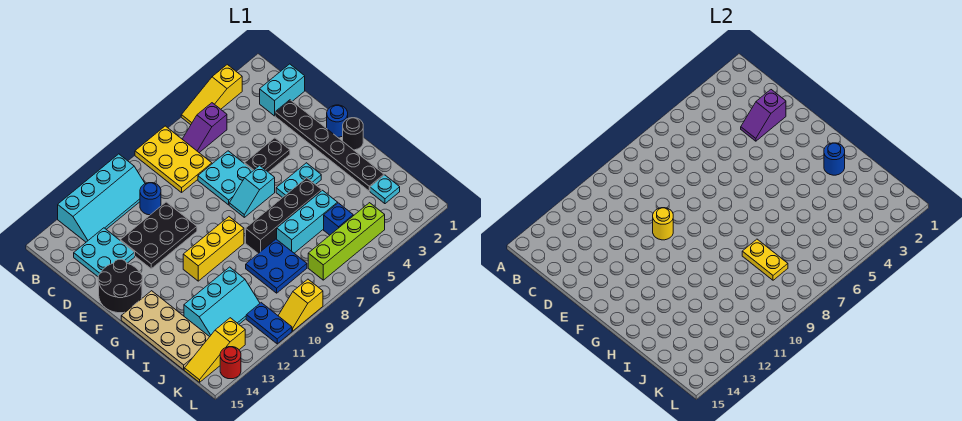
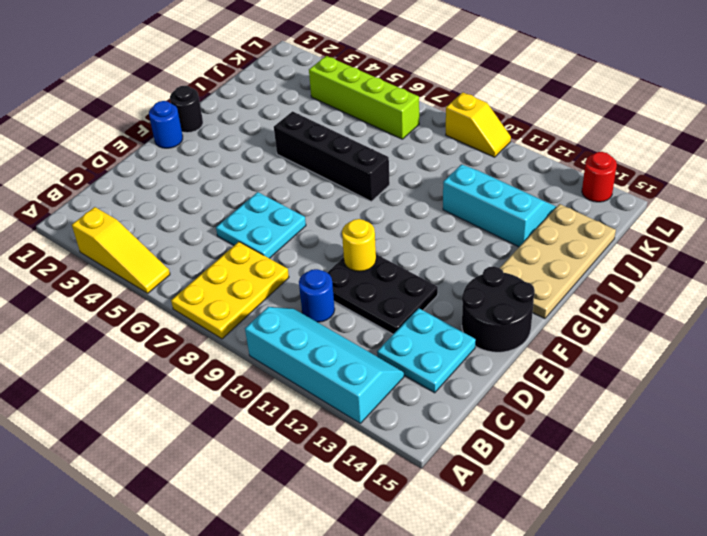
none -> purple 1x2 slope [182,103,227,153]
none -> cyan 1x2 brick [260,64,305,116]
none -> black 1x6 plate [275,100,384,191]
none -> black 1x2 plate [245,138,290,172]

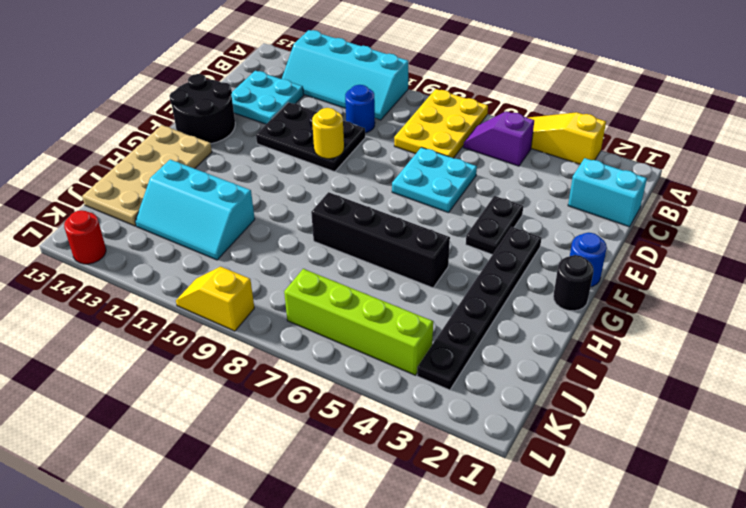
black 1x2 plate [466,196,523,255] -> black 1x2 plate turned to [245,138,290,172]
black 1x6 plate [417,227,541,390] -> black 1x6 plate moved to [275,100,384,191]
none -> cyan 1x2 slope [229,166,275,217]
none -> cyan 1x2 plate [276,163,321,198]
none -> yellow 1x3 brick [183,217,244,281]
none -> cyan 1x3 brick [277,190,338,253]

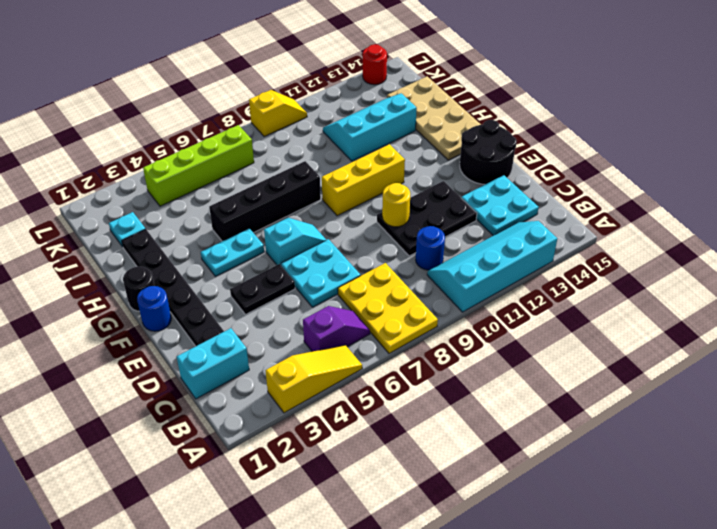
none -> cyan 1x3 brick [277,190,338,253]
none -> blue 2x2 plate [246,239,307,293]
none -> blue 1x1 brick [324,203,353,235]
none -> blue 1x2 plate [246,303,292,344]

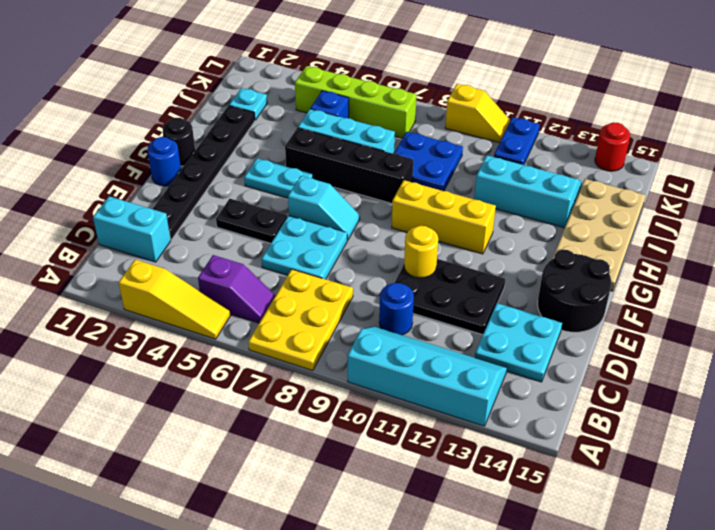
none -> yellow 1x3 slope [184,318,245,382]
none -> purple 1x2 slope [741,90,786,141]
none -> blue 1x1 round brick [824,143,845,175]
none -> yellow 1x2 plate [742,239,788,280]

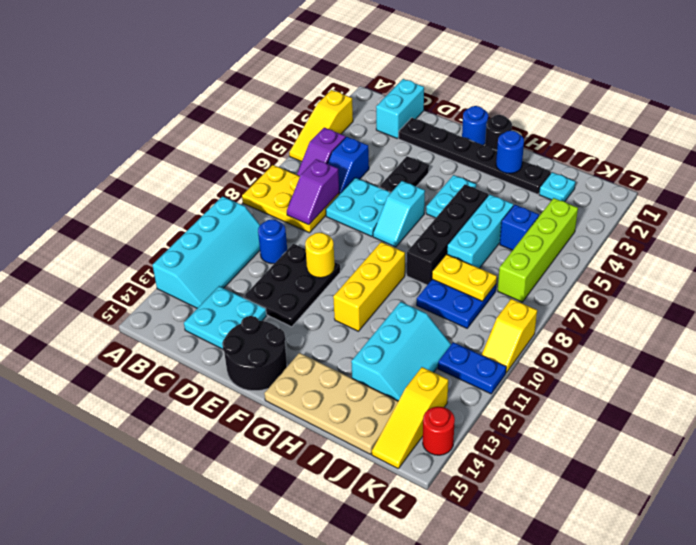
blue 1x2 slope [327,137,369,194] -> none
purple 1x2 slope [287,159,339,225] -> purple 1x2 slope moved to [741,90,786,141]

